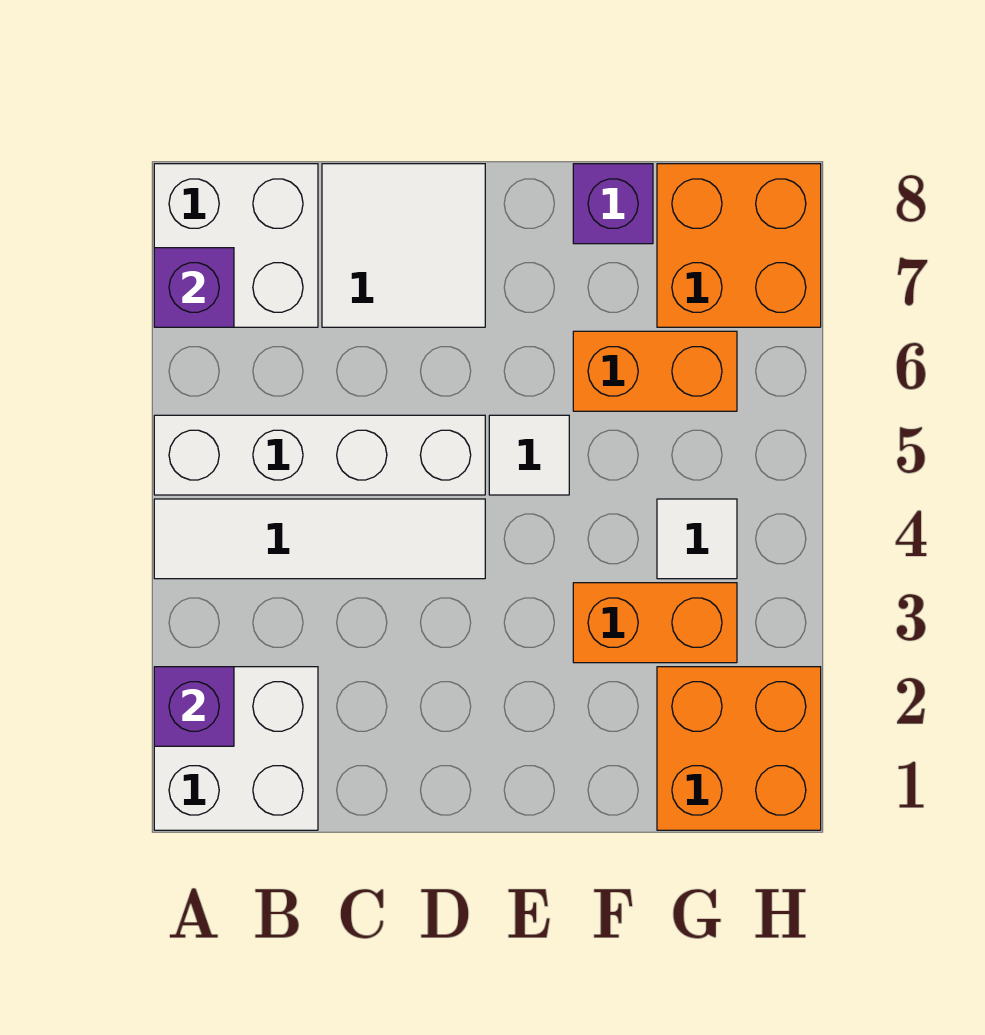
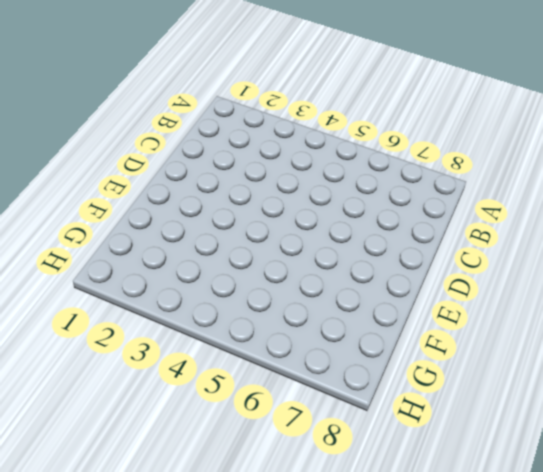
none -> white 2x2 brick [154,667,318,830]
none -> white 1x4 tile [154,499,485,579]
none -> white 1x4 brick [154,415,485,495]

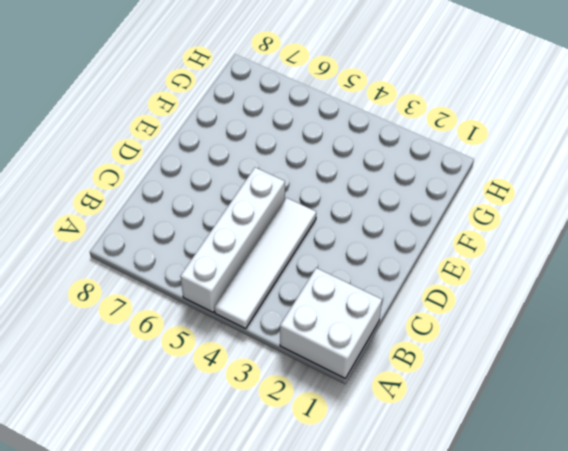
none -> white 2x2 brick [154,164,318,327]
none -> white 2x2 tile [322,164,485,327]
none -> white 1x1 tile [489,415,569,495]

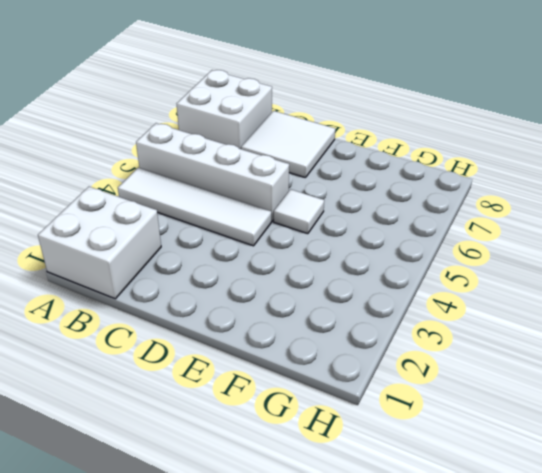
none -> orange 1x2 brick [573,583,737,663]
none -> orange 1x2 brick [573,331,737,411]
none -> purple 1x1 brick [573,164,653,244]

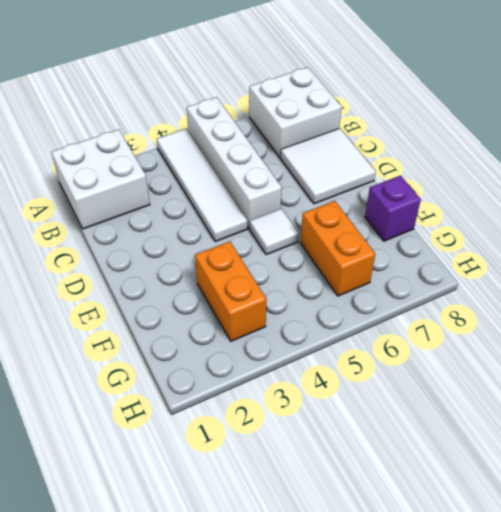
none -> orange 2x2 brick [657,667,821,830]
none -> white 1x1 tile [657,499,737,579]
none -> orange 2x2 brick [657,164,821,327]

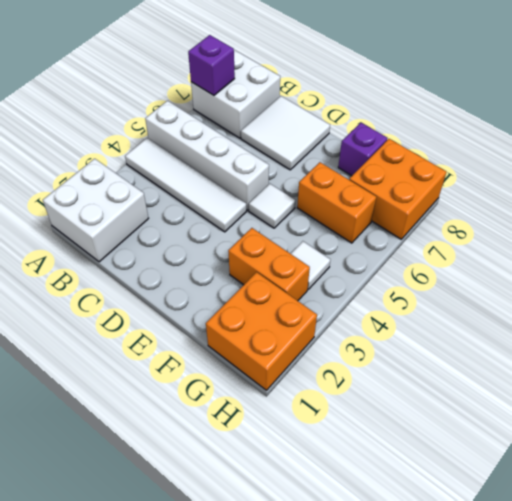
none -> purple 1x1 brick [154,667,234,746]

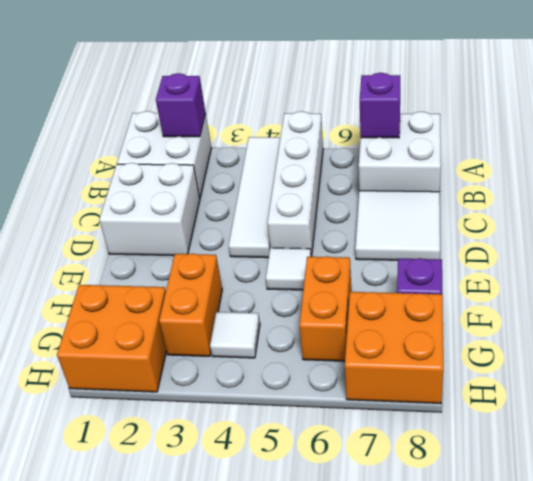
white 2x2 brick [99,163,200,256] -> none

